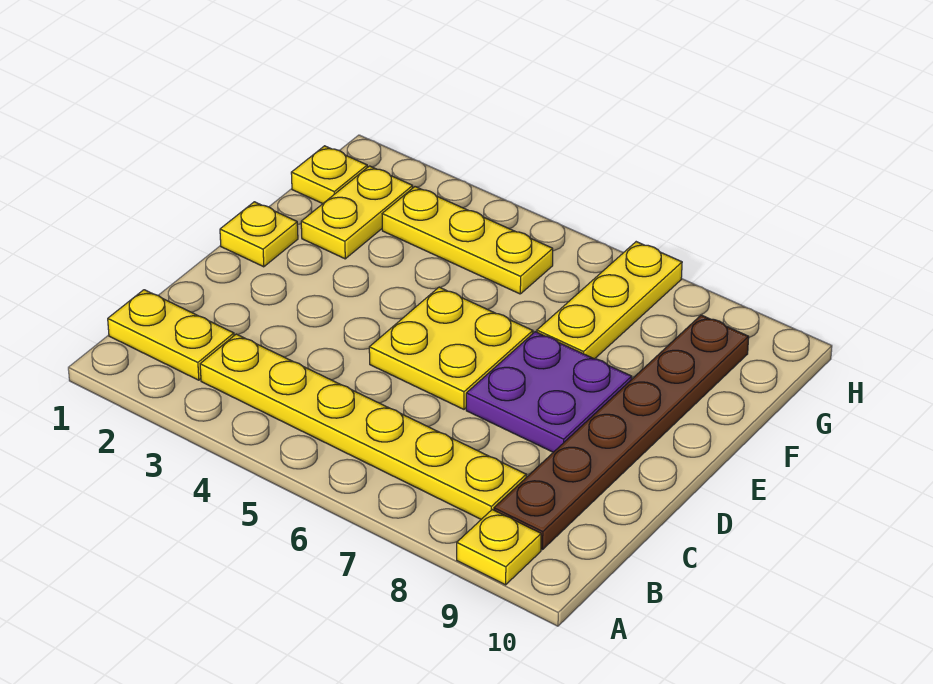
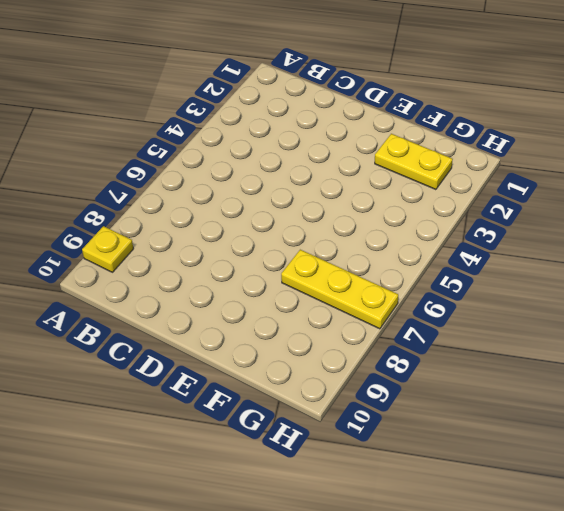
none -> yellow 1x2 plate [108,290,234,380]
none -> yellow 1x6 plate [200,334,526,519]

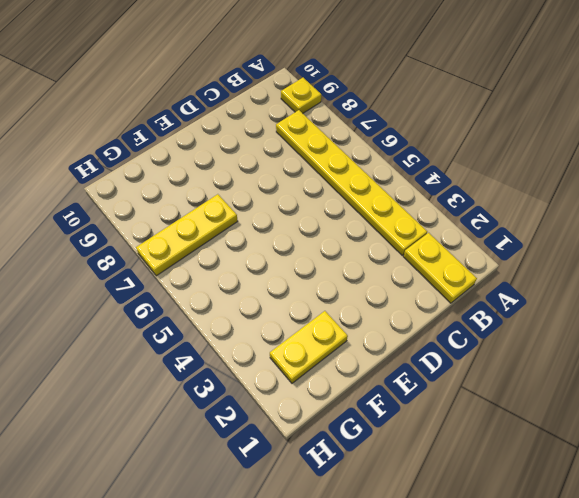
none -> brown 1x6 plate [494,315,749,550]
none -> yellow 2x2 plate [369,287,533,409]

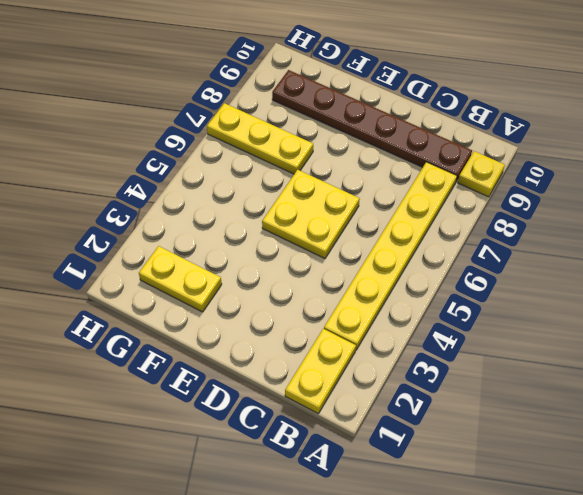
none -> purple 2x2 plate [466,332,632,452]
none -> yellow 1x1 plate [220,202,298,267]

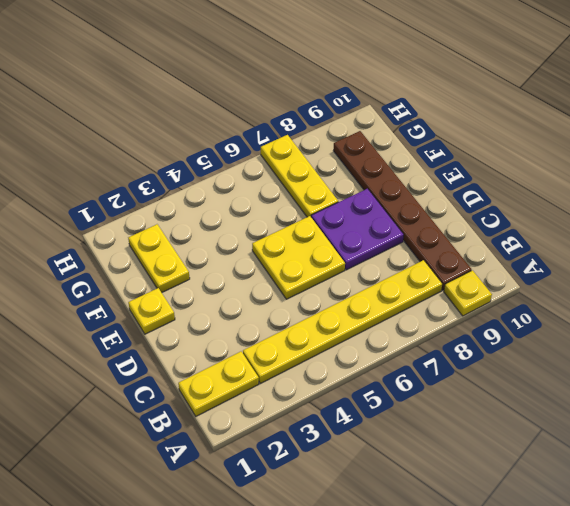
none -> yellow 1x1 plate [291,146,367,204]
none -> yellow 1x3 plate [382,187,553,294]

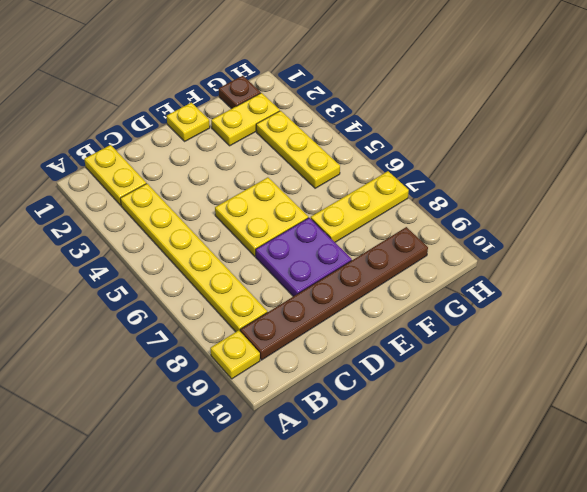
brown 1x1 plate [219,76,261,109] -> yellow 1x1 plate [291,146,367,204]

